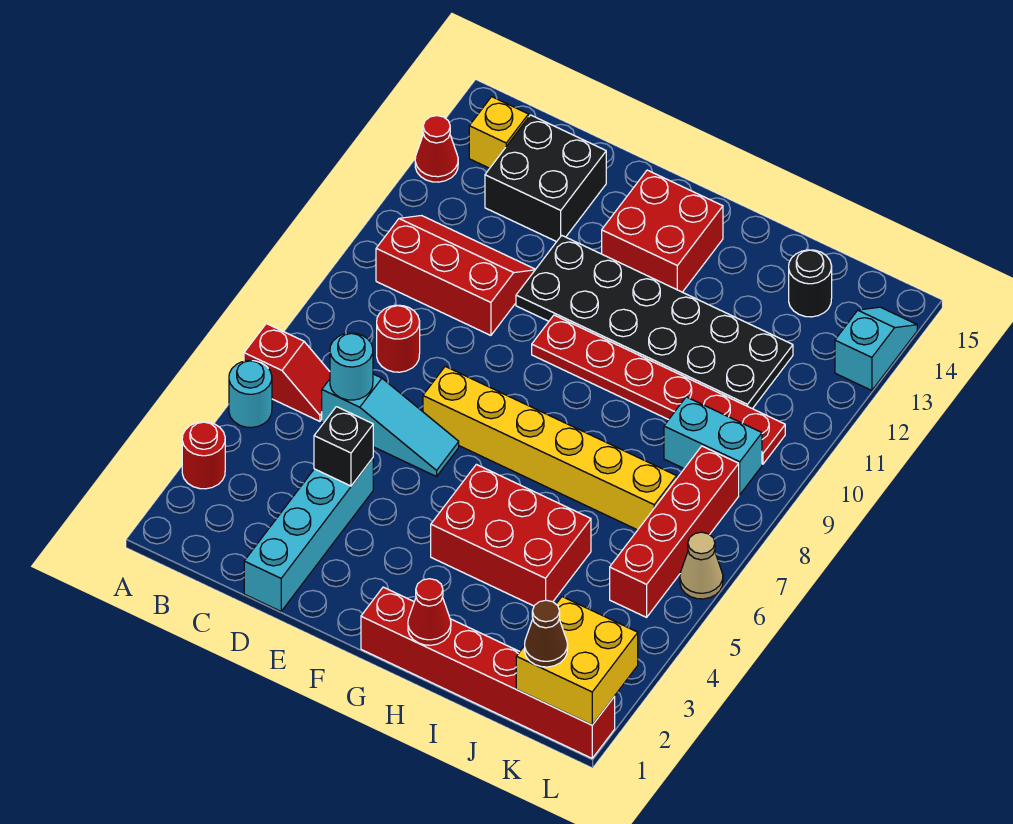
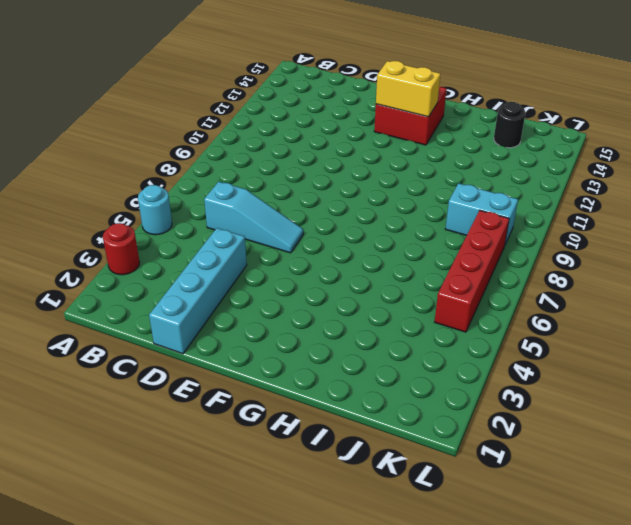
yellow 1x2 brick [376,61,440,117] -> none
none -> red 1x2 slope [244,324,330,421]
none -> red 1x1 cone [415,116,458,182]
none -> red 2x3 slope [376,216,536,335]

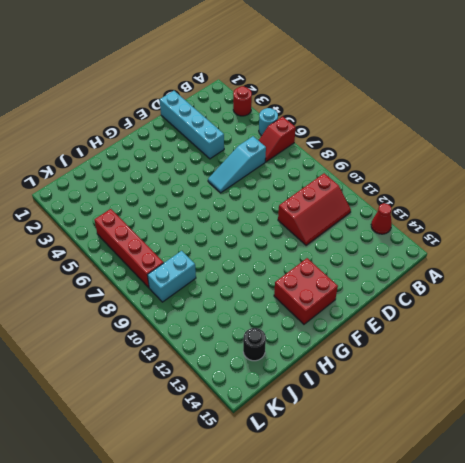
none -> yellow 1x1 brick [469,97,529,168]
none -> red 1x1 round brick [377,305,420,372]
none -> black 2x2 brick [485,115,606,242]

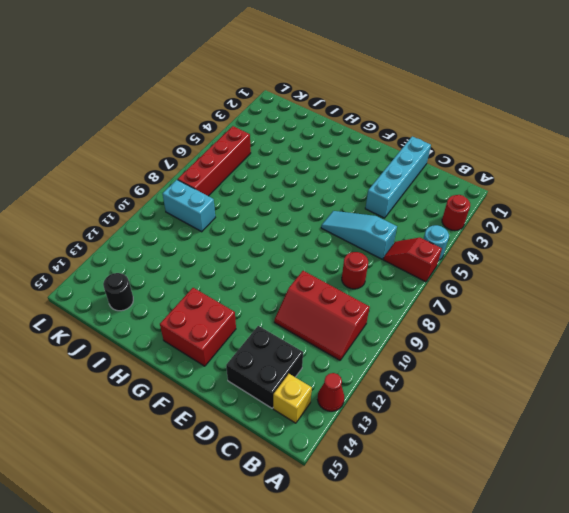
none -> yellow 1x6 brick [423,366,677,530]
none -> black 2x6 plate [516,235,793,409]
none -> red 1x6 plate [532,315,785,464]

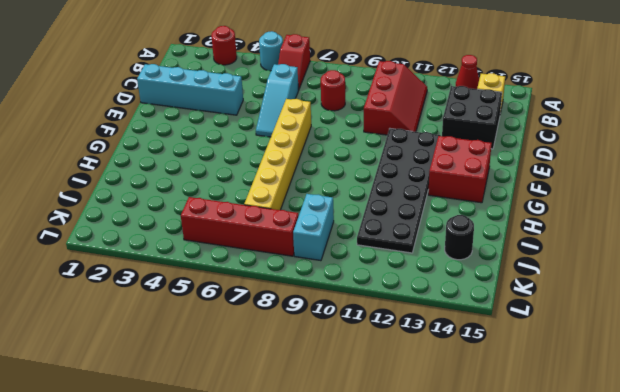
none -> red 1x6 plate [532,315,785,464]
none -> red 1x6 brick [361,587,615,758]
none -> red 2x3 brick [431,464,591,606]

